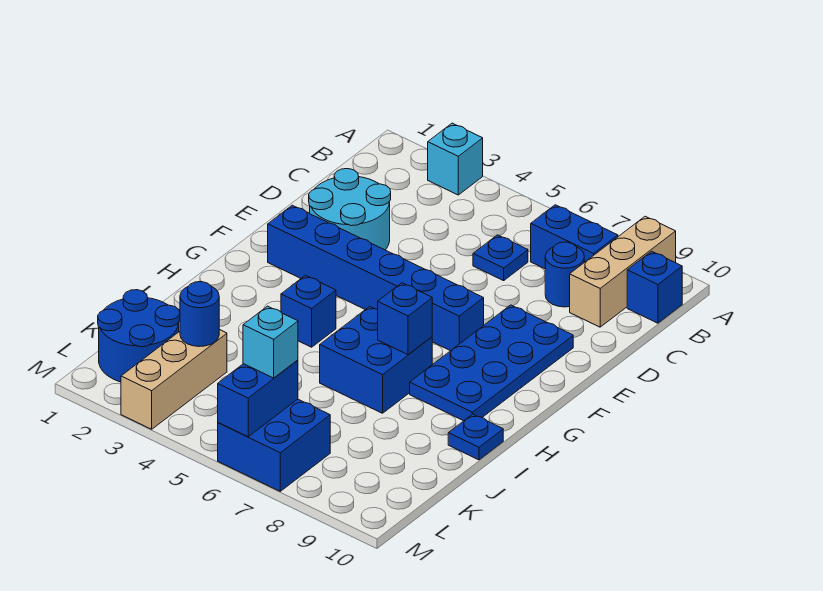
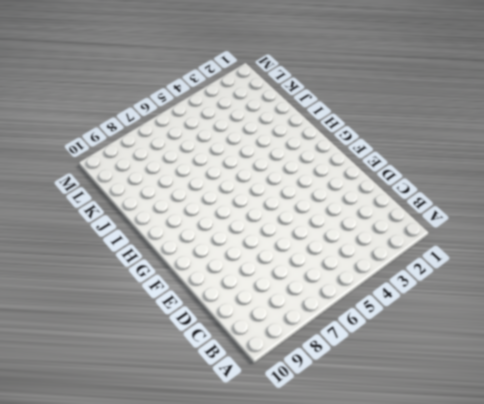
none -> cyan 1x1 brick [428,123,483,195]
none -> tan 1x3 brick [570,216,676,327]
none -> blue 1x2 brick [531,205,618,269]

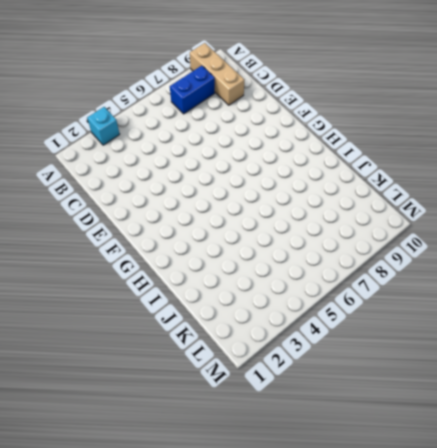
none -> blue 1x1 brick [627,251,682,323]
none -> blue 1x1 plate [473,235,528,281]
none -> blue 1x1 round brick [545,242,584,307]

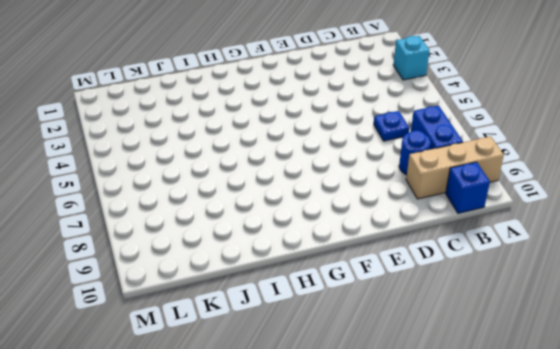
none -> cyan 2x2 round brick [309,169,391,250]
none -> blue 2x4 plate [410,305,573,421]
none -> blue 1x6 brick [268,205,484,351]

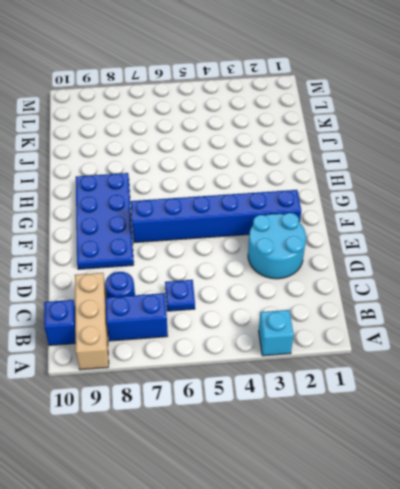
none -> blue 1x1 brick [281,275,336,347]
none -> blue 2x2 brick [320,306,432,413]
none -> blue 1x1 plate [448,414,503,460]

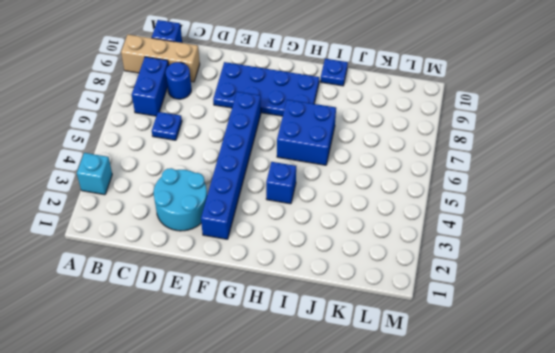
none -> blue 2x2 round brick [98,290,180,382]
none -> tan 1x3 brick [121,329,227,429]
none -> blue 2x2 brick [218,399,330,491]

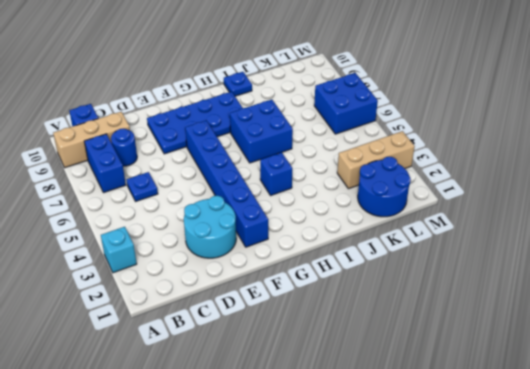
none -> blue 1x1 brick [378,283,432,355]
none -> blue 1x1 round brick [180,282,219,346]
none -> blue 1x2 brick [218,360,298,437]

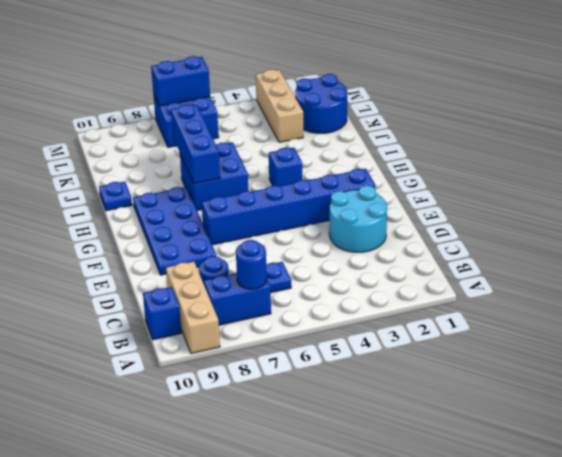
blue 1x1 round brick [236,240,267,289] -> blue 1x1 round brick moved to [180,282,219,346]
blue 1x3 brick [171,105,220,184] -> blue 1x1 brick [378,283,432,355]
blue 1x2 brick [151,56,210,106] -> blue 1x2 brick turned to [218,360,298,437]
none -> cyan 1x1 brick [428,123,483,195]
none -> cyan 1x1 brick [243,306,298,378]

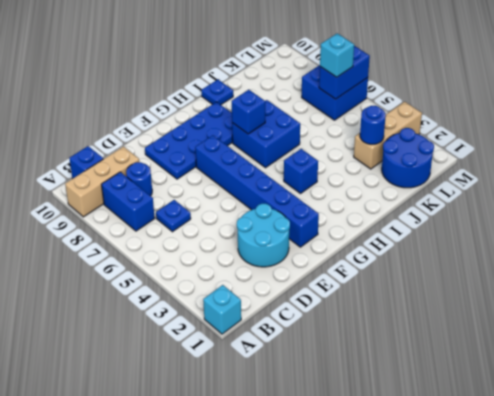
cyan 1x1 brick [203,285,241,334] -> cyan 1x1 brick moved to [428,123,483,195]

